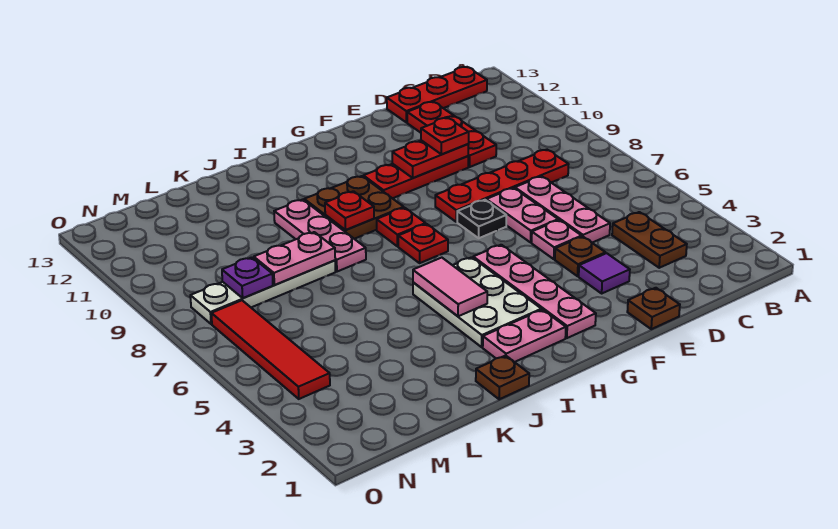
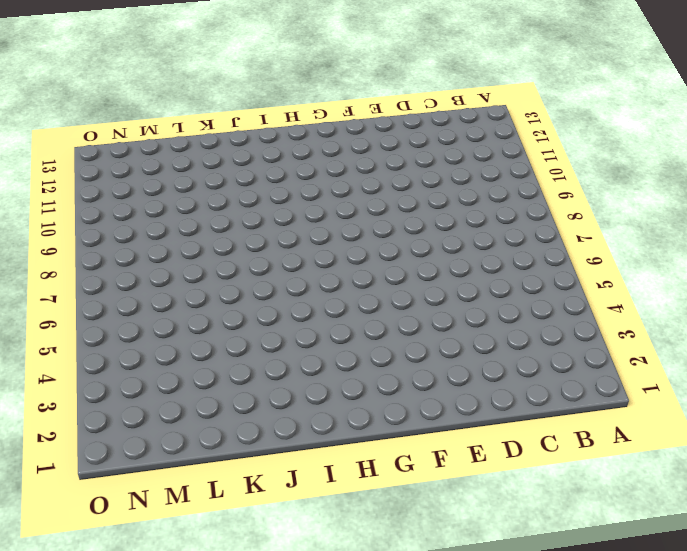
none -> red 1x3 plate [387,67,487,122]
none -> brown 1x2 plate [612,212,687,268]
none -> red 1x4 plate [435,150,569,222]

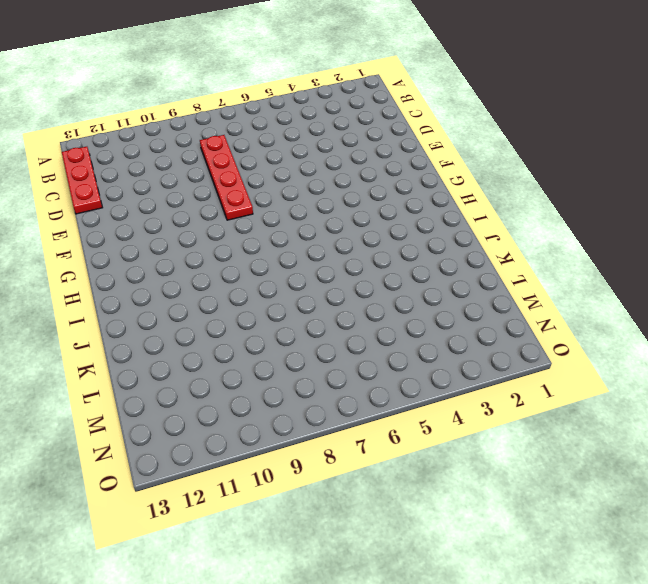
none -> brown 1x2 plate [612,212,687,268]
none -> pink 1x3 plate [515,176,610,243]
none -> red 1x3 plate [407,102,496,167]

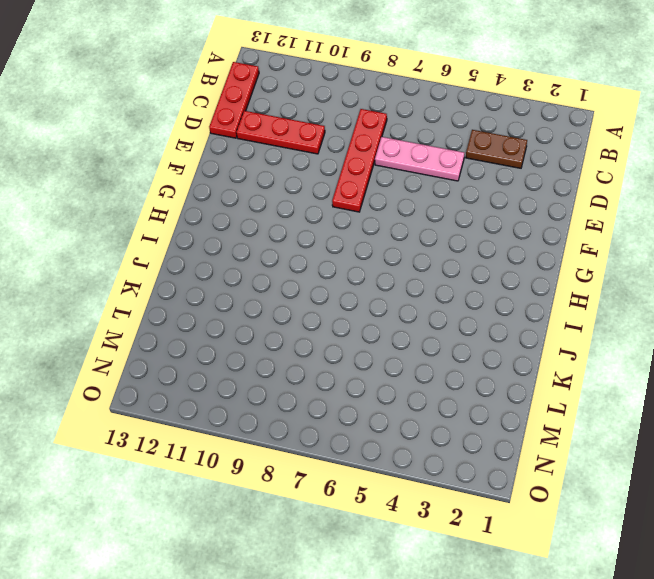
none -> brown 1x1 plate [627,288,680,329]
none -> purple 1x1 tile [579,253,630,293]
none -> brown 1x1 plate [555,236,606,276]

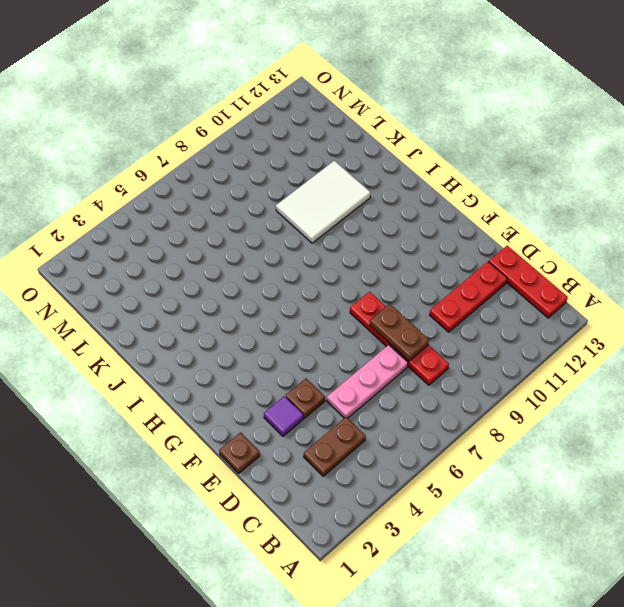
brown 1x2 plate [370,304,429,361] -> none
white 2x3 tile [276,161,371,243] -> pink 1x3 plate [274,200,366,272]
none -> pink 1x1 plate [532,220,582,259]
none -> pink 1x2 plate [486,188,558,243]
none -> red 1x3 plate [363,156,468,198]

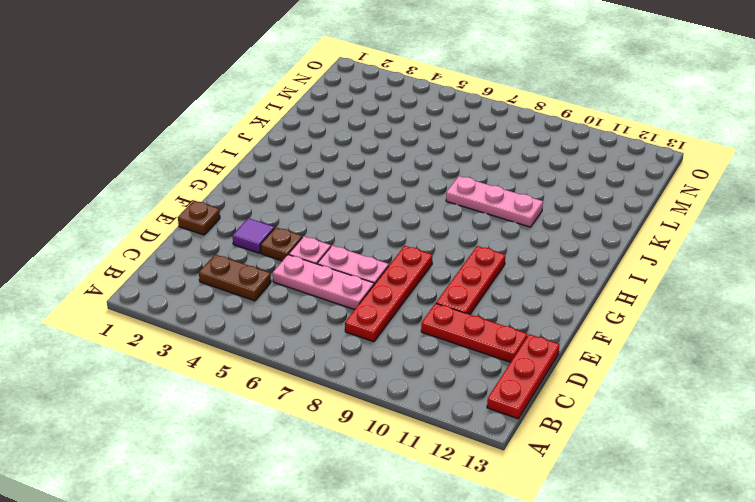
none -> black 1x1 plate [457,200,506,238]
none -> pink 1x4 plate [473,245,596,338]
none -> pink 1x2 plate [483,310,566,362]

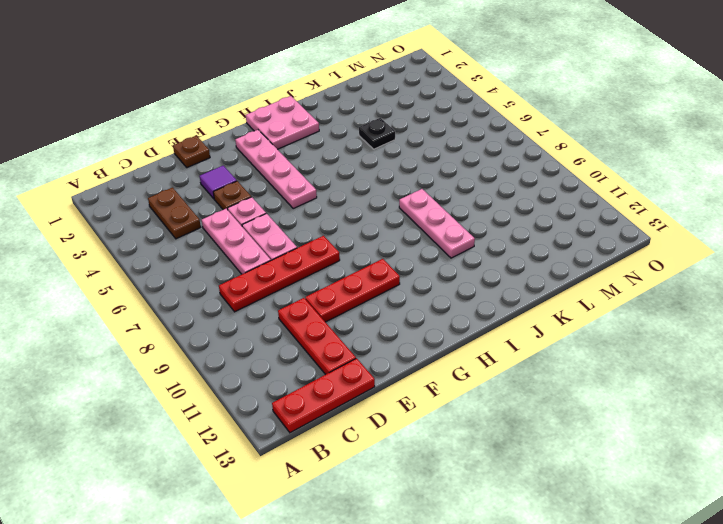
pink 2x2 plate [246,96,319,149] -> pink 1x2 plate [483,310,566,362]
black 1x1 plate [359,118,395,149] -> black 1x1 plate moved to [457,200,506,238]
none -> white 2x3 plate [413,257,541,347]
none -> red 1x1 plate [398,224,448,263]
none -> red 1x1 plate [377,208,426,246]

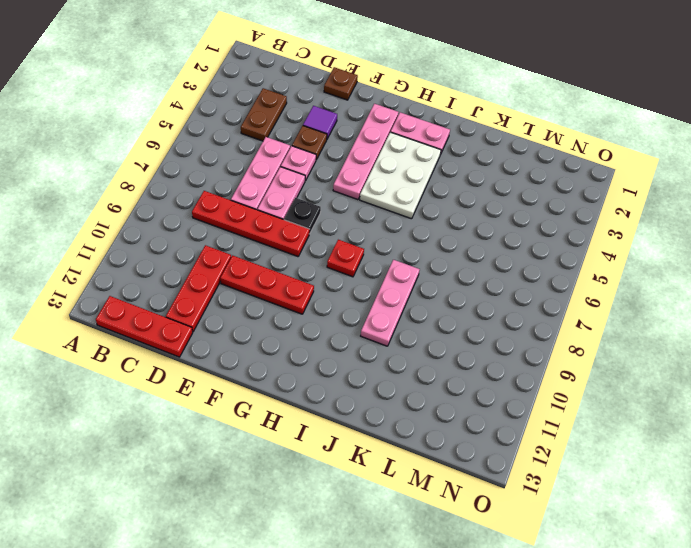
none -> red 1x1 plate [398,224,448,263]
none -> brown 2x2 plate [304,176,404,239]
none -> brown 1x1 plate [476,355,529,399]

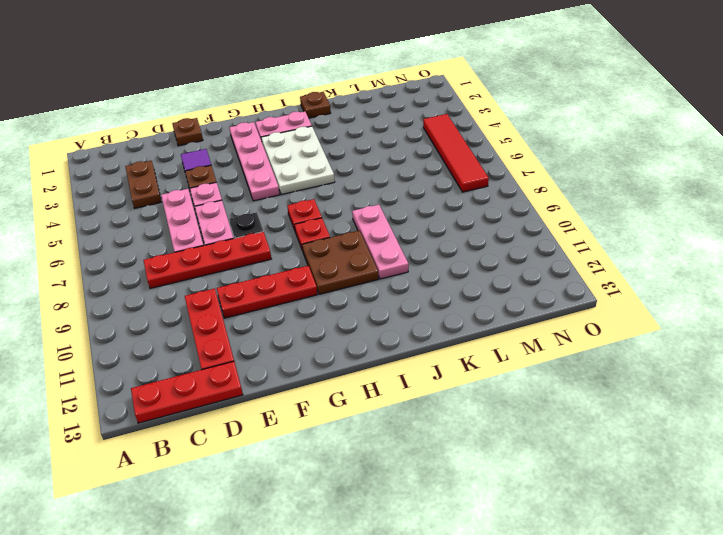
none -> white 1x4 plate [190,260,335,324]
none -> red 1x2 plate [392,140,468,178]
none -> pink 1x2 tile [413,258,487,316]

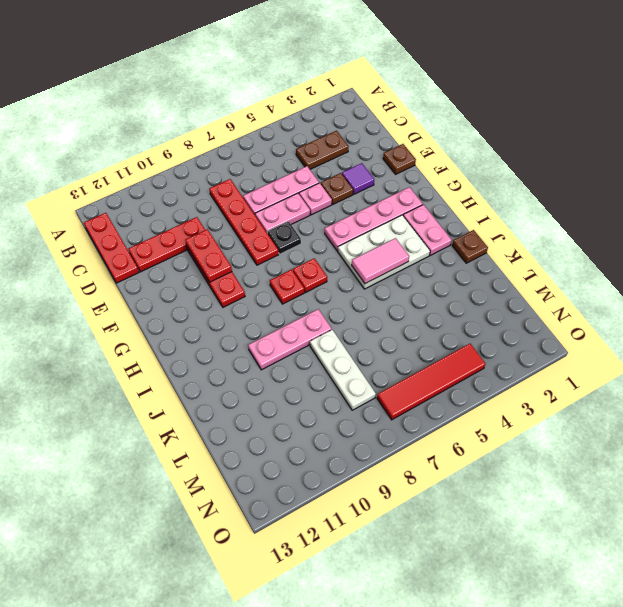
white 1x3 plate [310,330,376,410] -> white 1x4 plate [190,260,335,324]
none -> brown 2x2 plate [304,176,404,239]
none -> red 1x1 plate [325,191,374,230]
none -> pink 1x2 plate [254,232,335,285]

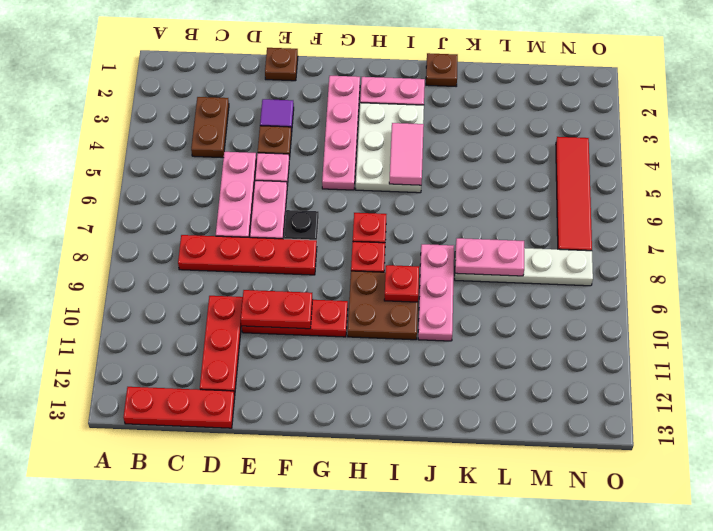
none -> purple 1x1 plate [222,257,273,298]
none -> red 1x1 plate [421,118,469,154]

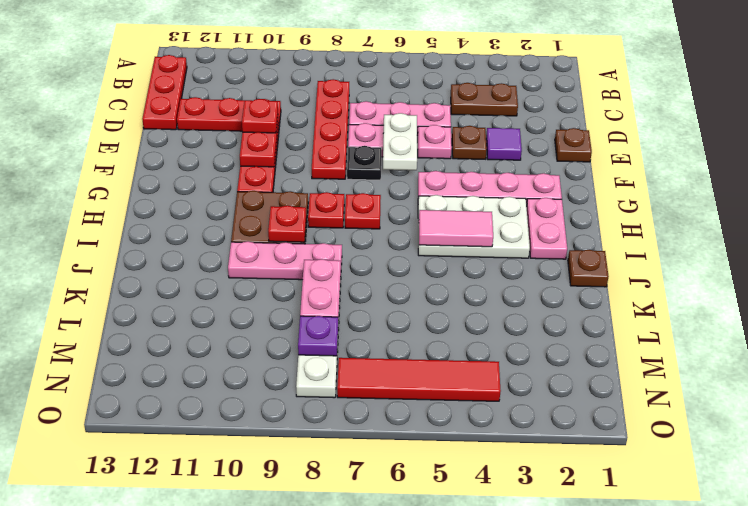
white 1x2 plate [383,113,417,170] -> none

